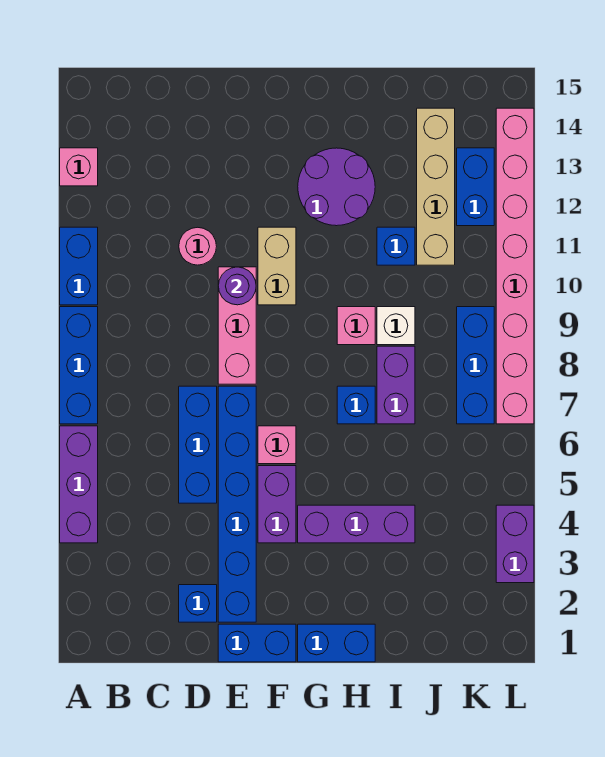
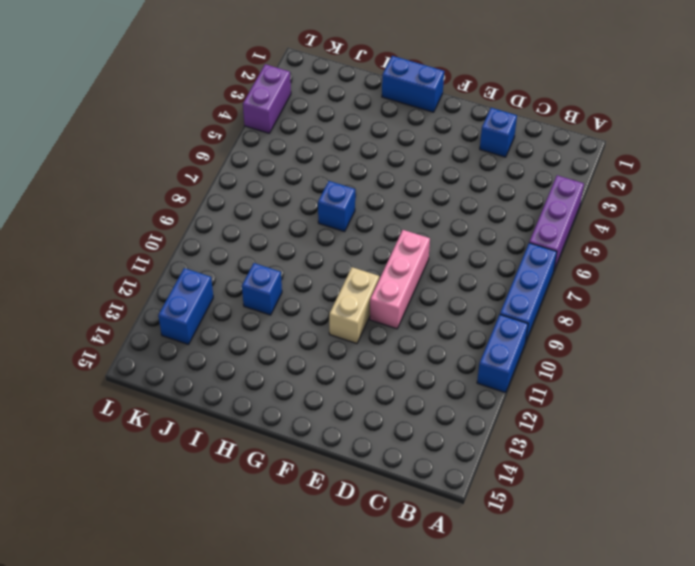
none -> pink 1x1 brick [60,148,98,186]
none -> blue 1x3 brick [179,386,217,503]
none -> pink 1x1 round brick [179,227,217,265]

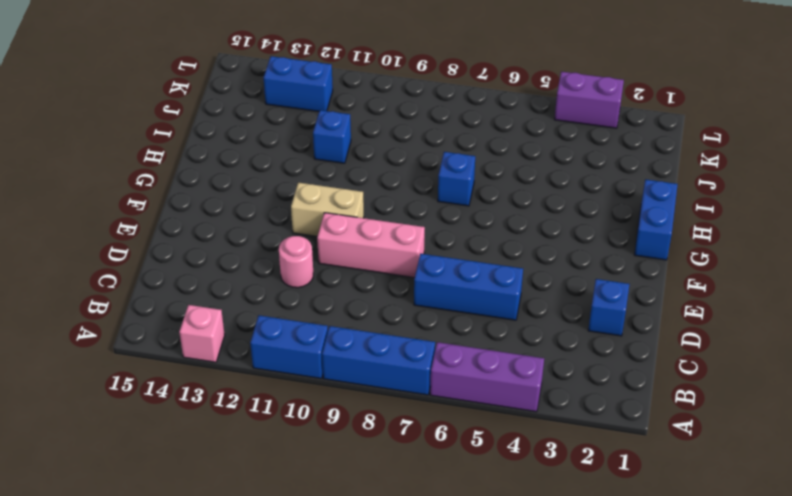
none -> blue 1x2 brick [218,624,296,662]
none -> blue 1x6 brick [218,386,256,622]
none -> purple 1x2 brick [258,466,296,543]

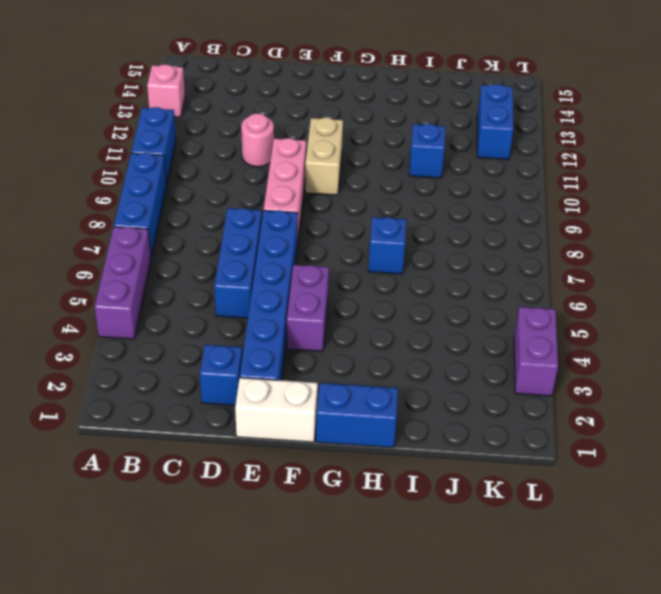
white 1x2 brick [235,378,318,442] -> blue 1x2 brick [218,624,296,662]
none -> pink 1x1 brick [258,426,296,464]
none -> purple 1x3 brick [298,505,415,543]
none -> purple 2x2 round brick [298,148,375,226]

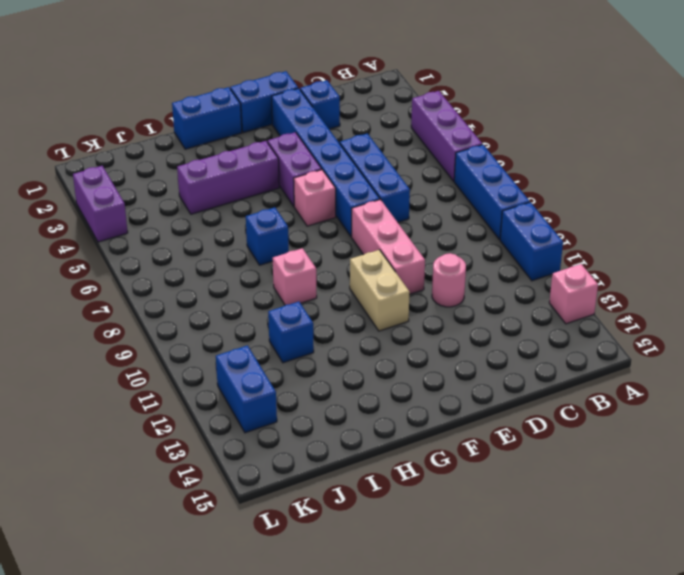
none -> purple 2x2 round brick [298,148,375,226]
none -> purple 1x2 brick [377,346,415,424]
none -> white 1x1 brick [377,307,415,345]

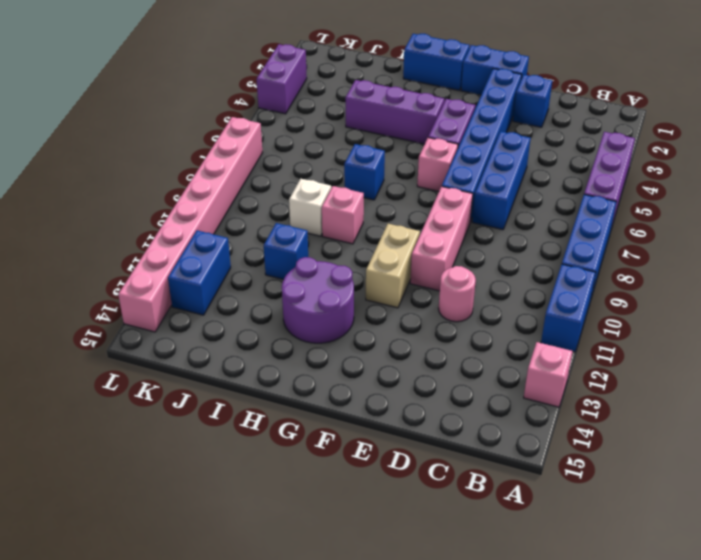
none -> purple 1x2 brick [377,346,415,424]
none -> tan 1x4 brick [417,108,455,265]
none -> blue 1x3 brick [457,307,494,424]

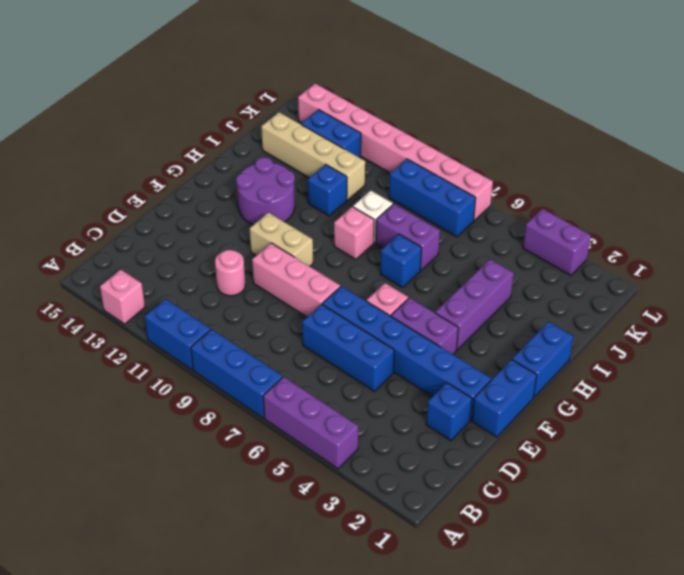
none -> purple 1x1 round brick [218,267,256,305]

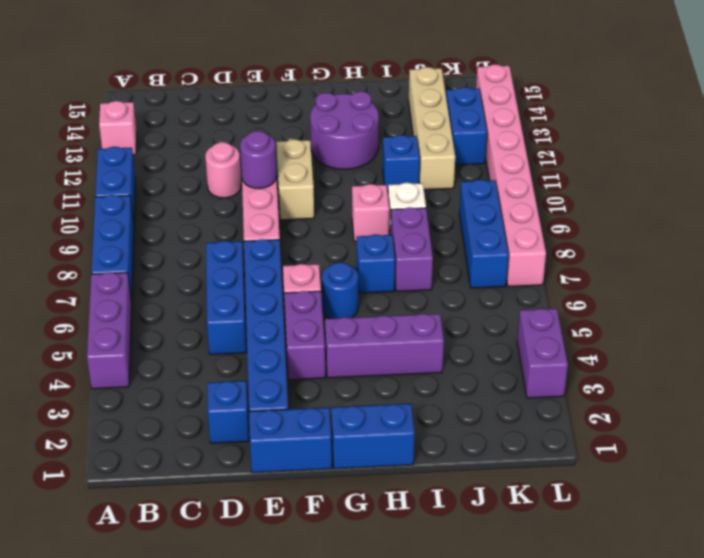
blue 1x1 round brick [322,262,358,319] -> none

